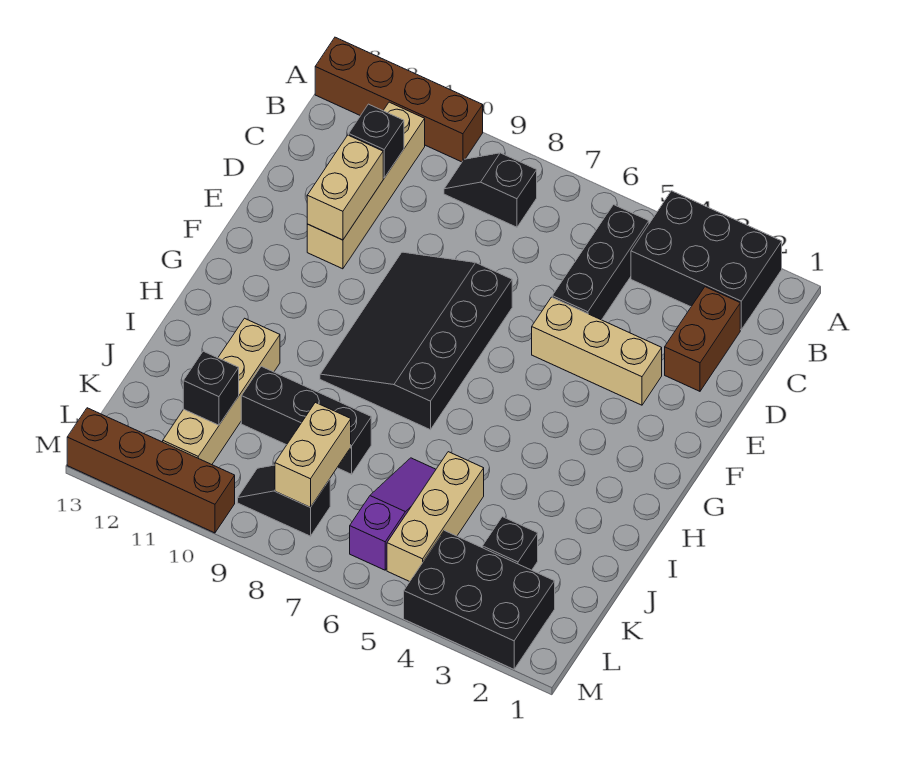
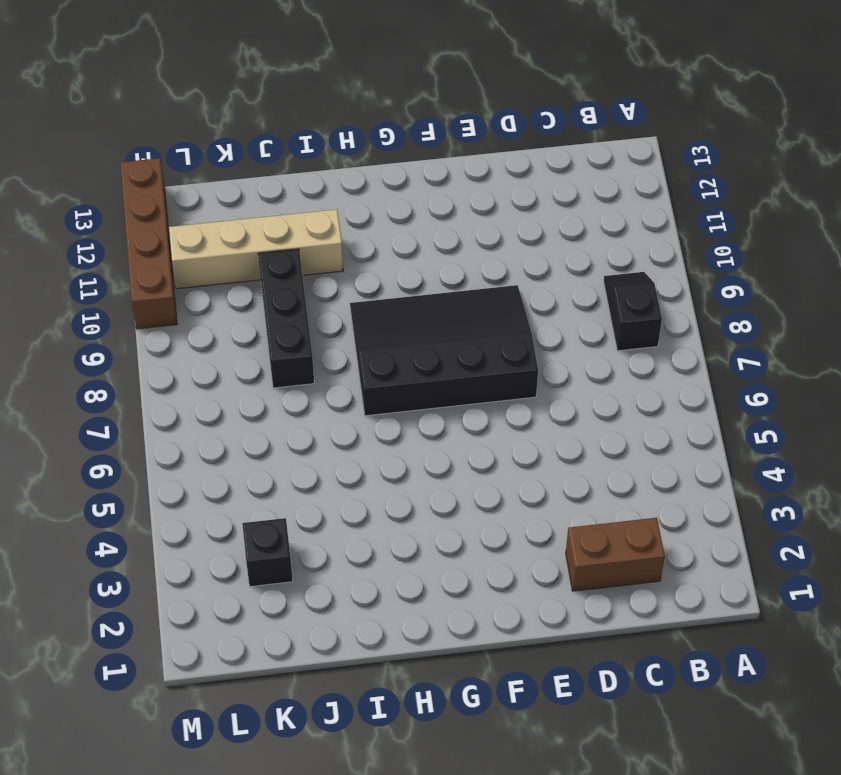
none -> black 2x3 brick [631,191,782,329]
none -> brown 1x4 brick [315,37,483,162]
none -> black 1x3 brick [552,205,649,320]

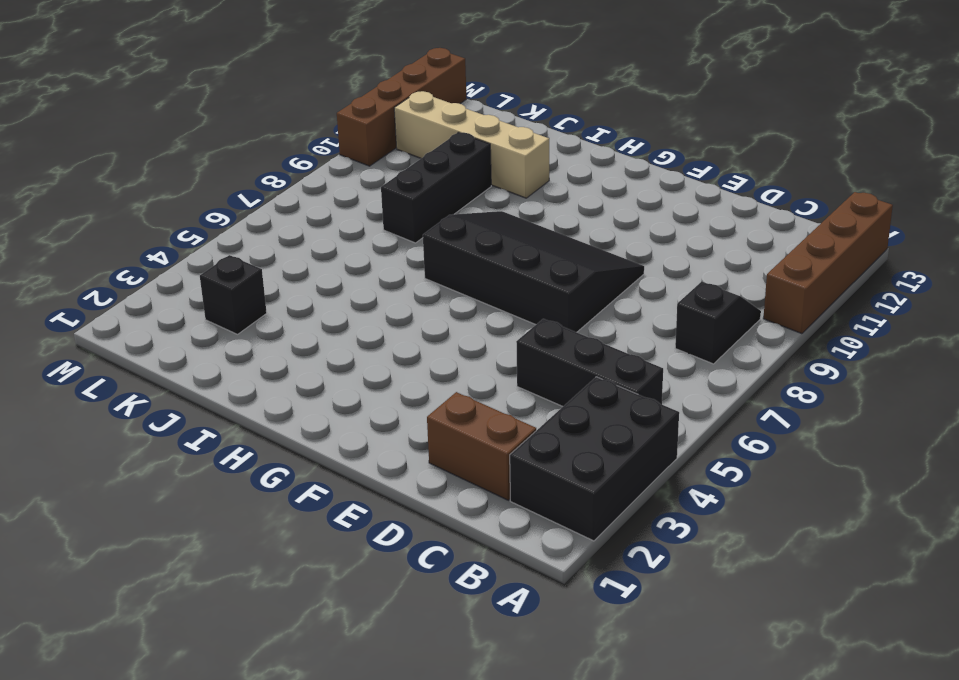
none -> tan 1x4 brick [307,102,425,269]
none -> tan 1x3 brick [532,297,662,405]
none -> tan 1x3 brick [387,452,484,582]

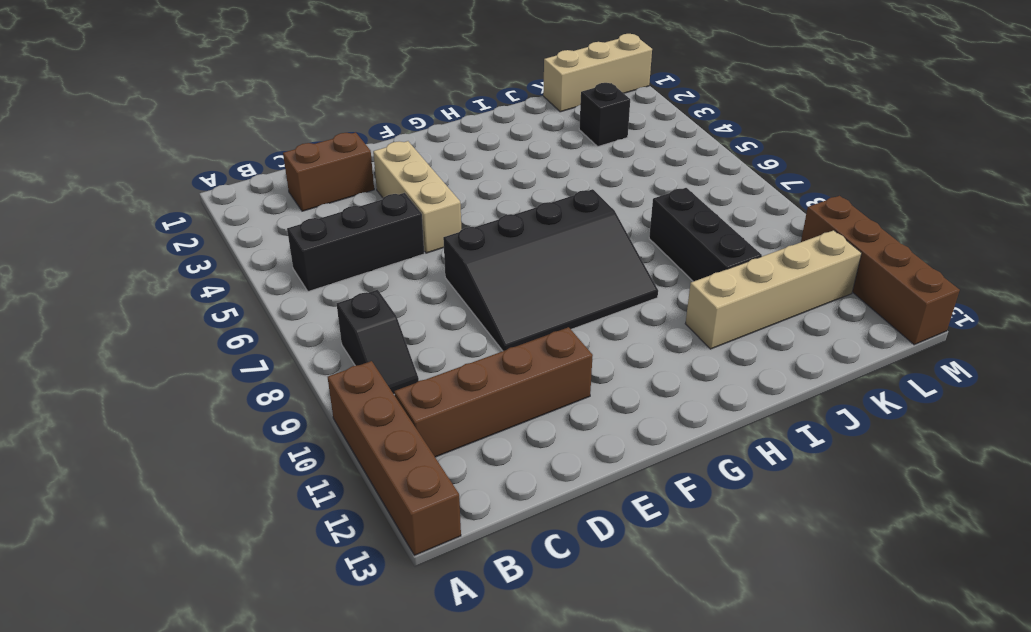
brown 1x4 brick [394,327,593,457] -> tan 1x4 brick [307,102,425,269]
tan 1x3 brick [543,34,652,112] -> tan 1x3 brick moved to [387,452,484,582]
none -> black 2x3 brick [631,191,782,329]
none -> purple 1x3 slope [350,458,436,570]
none -> black 2x3 brick [404,531,555,669]

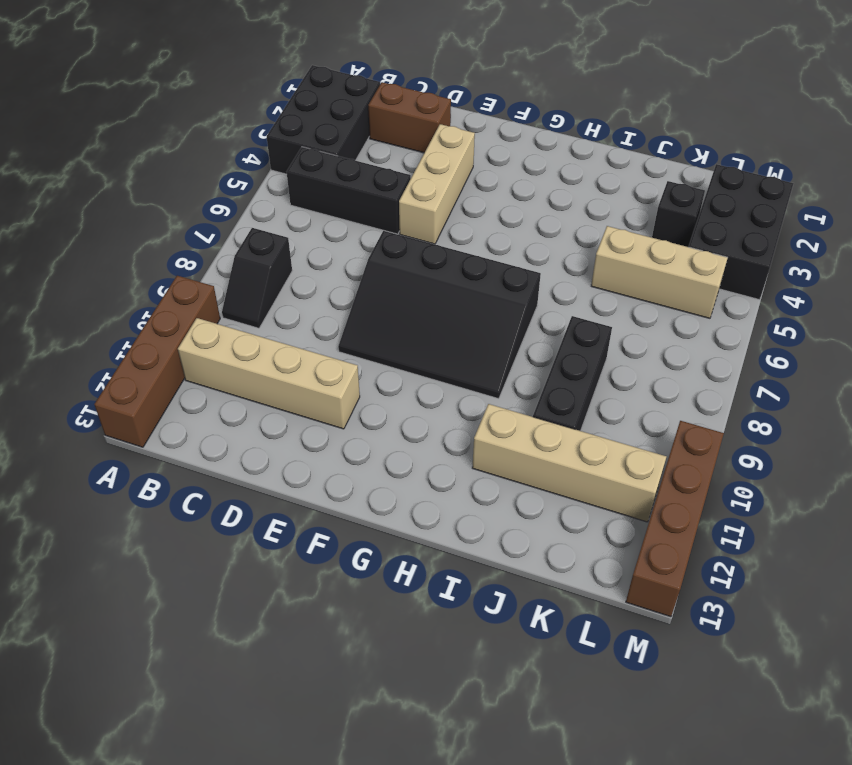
none -> purple 1x3 slope [350,458,436,570]
none -> black 1x2 slope [238,465,330,536]
none -> black 1x1 brick [349,104,404,178]

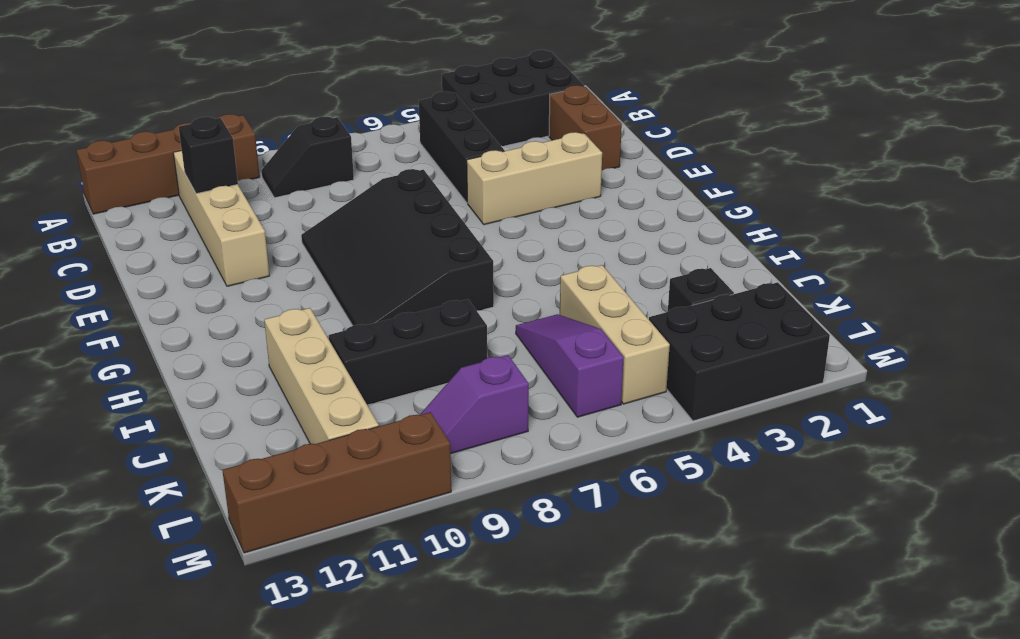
purple 1x2 slope [420,355,529,454] -> black 1x2 slope [238,465,330,536]
none -> tan 1x2 brick [307,135,383,240]
none -> tan 1x2 brick [275,402,351,507]
none -> black 1x1 brick [183,351,239,425]

